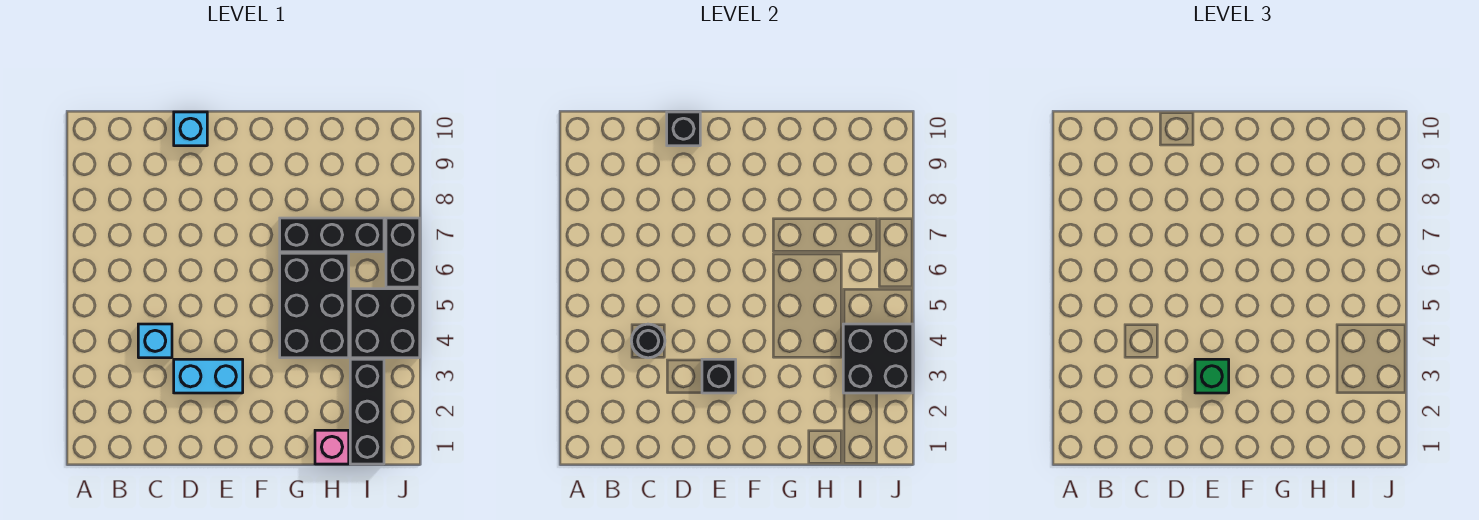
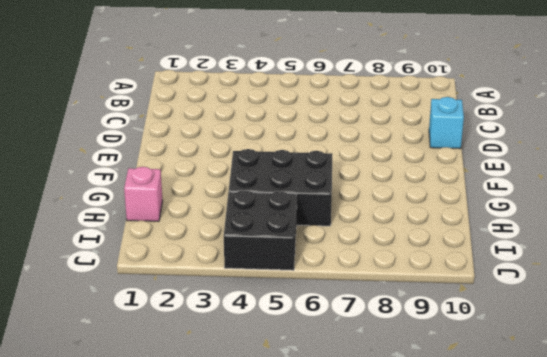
none -> cyan 1x1 brick [138,324,172,358]
none -> cyan 1x2 brick [174,359,243,393]
none -> black 1x3 brick [280,218,384,252]

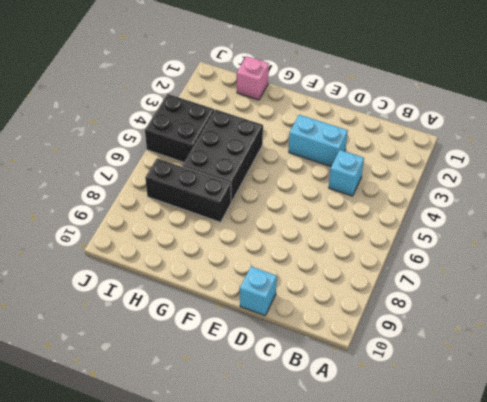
none -> black 1x3 brick [350,359,384,464]
none -> black 1x2 brick [386,218,420,287]
none -> black 1x1 round brick [631,324,665,358]

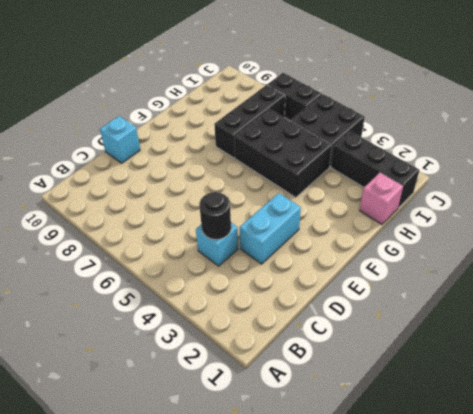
none -> black 1x1 brick [667,112,700,146]
none -> black 1x1 brick [702,359,736,393]
none -> black 2x2 brick [843,324,913,393]

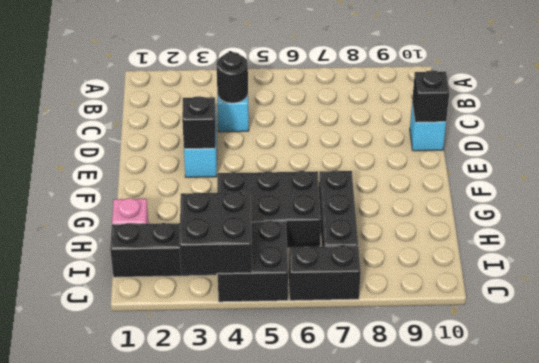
none -> green 1x1 brick [1195,359,1229,393]

